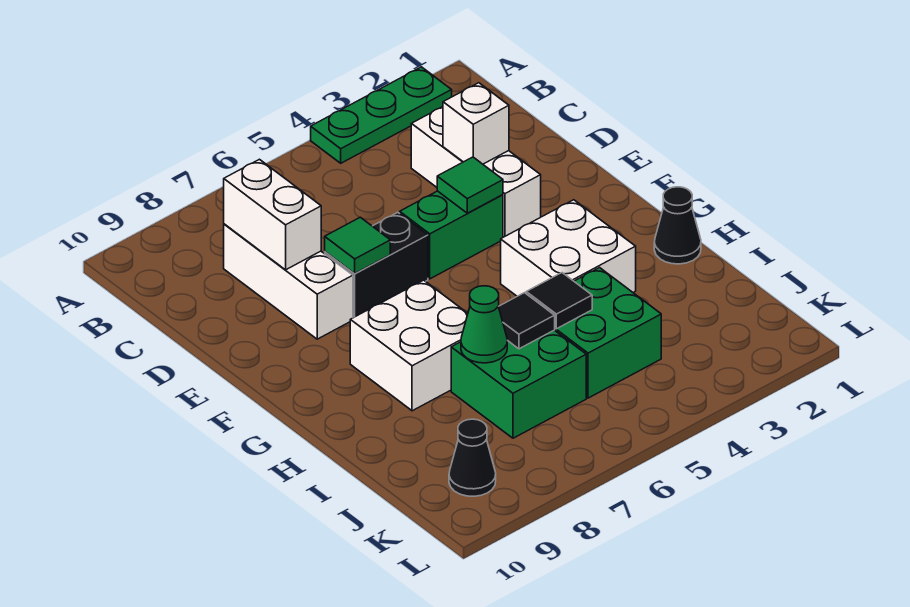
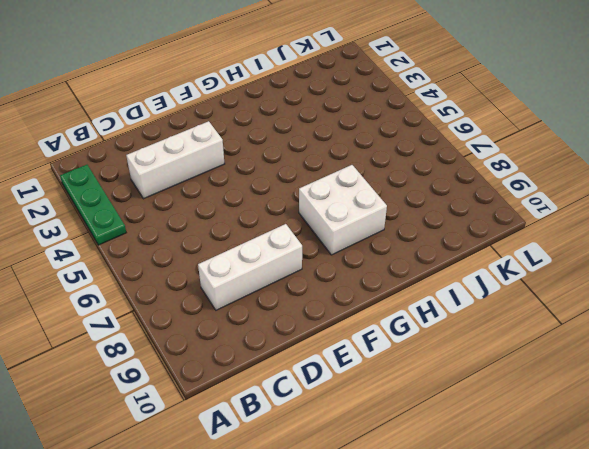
none -> green 1x2 brick [400,191,503,279]
none -> black 1x2 brick [325,212,428,318]
none -> white 2x2 brick [501,200,636,296]

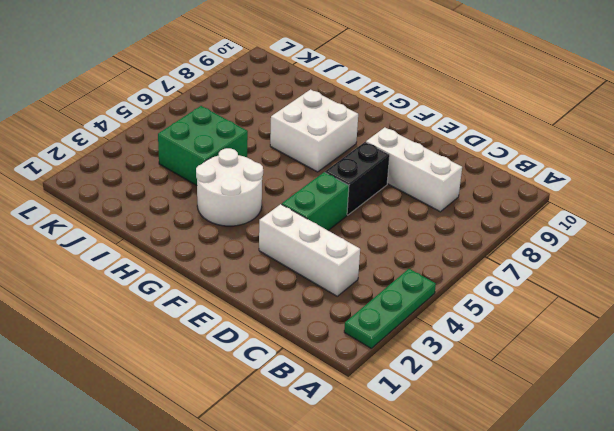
white 2x2 round brick [196,148,263,226] -> white 2x2 brick [501,200,636,296]
none -> black 1x1 cone [654,187,701,264]
none -> green 2x2 brick [451,330,586,438]
none -> black 1x1 cone [449,419,496,496]

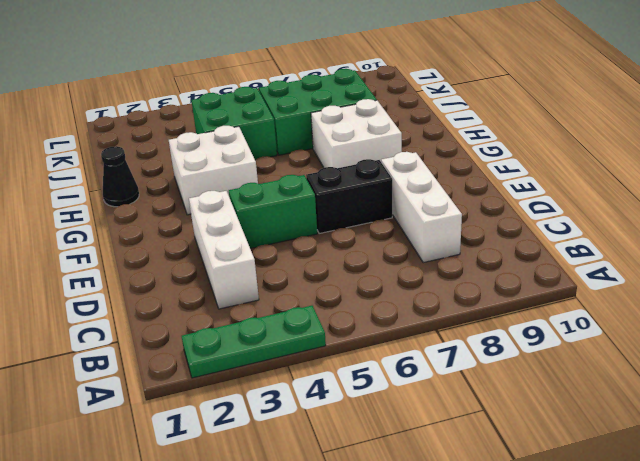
green 2x3 brick [259,69,377,155] -> green 2x2 brick [451,330,586,438]
none -> black 1x1 cone [449,419,496,496]
none -> white 1x2 brick [224,159,321,270]
none -> white 1x1 brick [443,83,509,164]

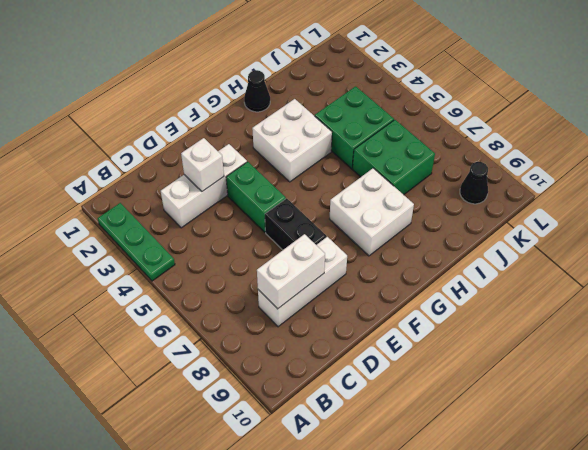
none -> green 1x1 tile [437,157,503,213]
none -> green 1x1 tile [325,217,390,274]
none -> black 1x1 tile [526,273,592,329]

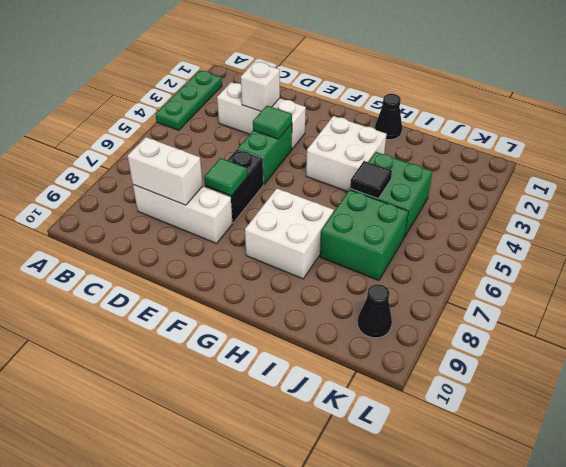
none -> black 1x1 tile [499,293,555,349]
none -> green 1x1 cone [461,286,507,363]

